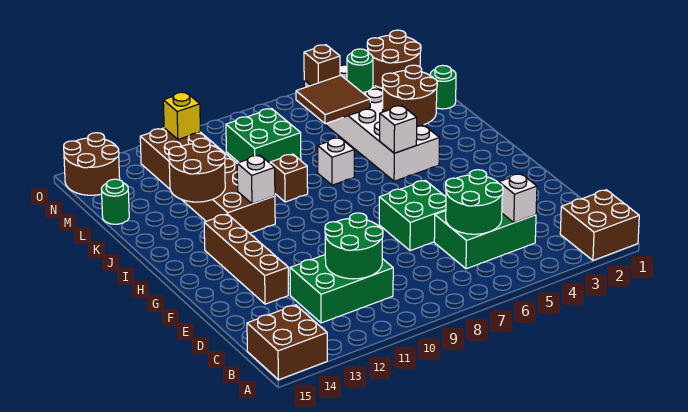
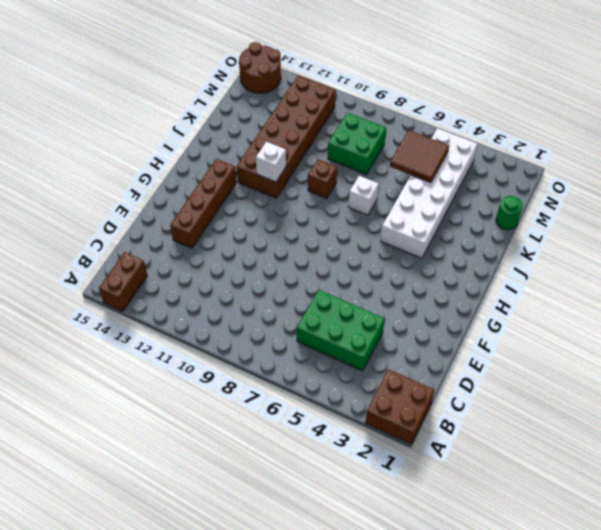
brown 1x2 brick [99,252,147,311] -> brown 2x2 brick [247,305,327,380]
none -> green 2x3 brick [290,255,393,323]
none -> green 2x2 brick [379,180,446,251]
none -> green 1x1 round brick [101,179,129,224]

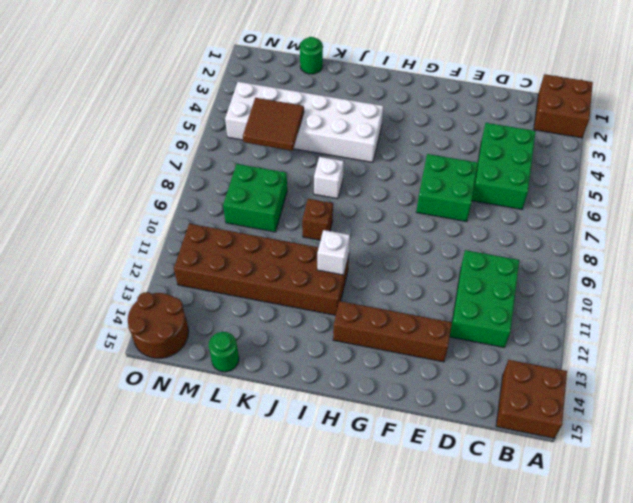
none -> brown 2x2 round brick [367,30,421,88]
none -> white 1x1 brick [499,174,537,223]
none -> green 2x2 round brick [446,170,503,234]

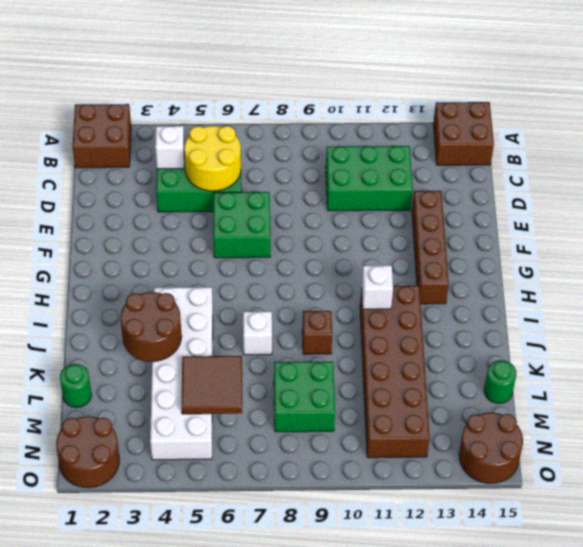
yellow 2x2 round brick [184,126,241,191] -> green 2x2 round brick [446,170,503,234]
none -> green 2x2 round brick [325,213,383,279]
none -> white 1x1 brick [380,106,417,153]
none -> brown 2x2 round brick [169,138,225,202]

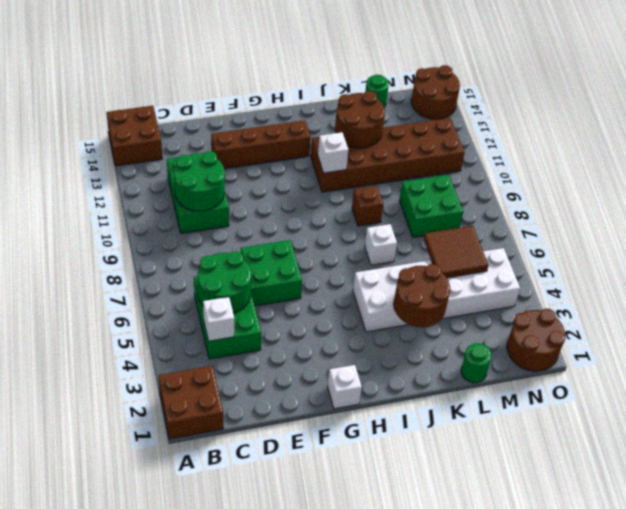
white 1x1 brick [327,365,362,409] -> white 1x1 brick moved to [380,106,417,153]
none -> green 1x1 round brick [347,49,373,93]
none -> brown 1x1 brick [304,45,340,85]
none -> yellow 1x1 brick [163,92,200,139]

